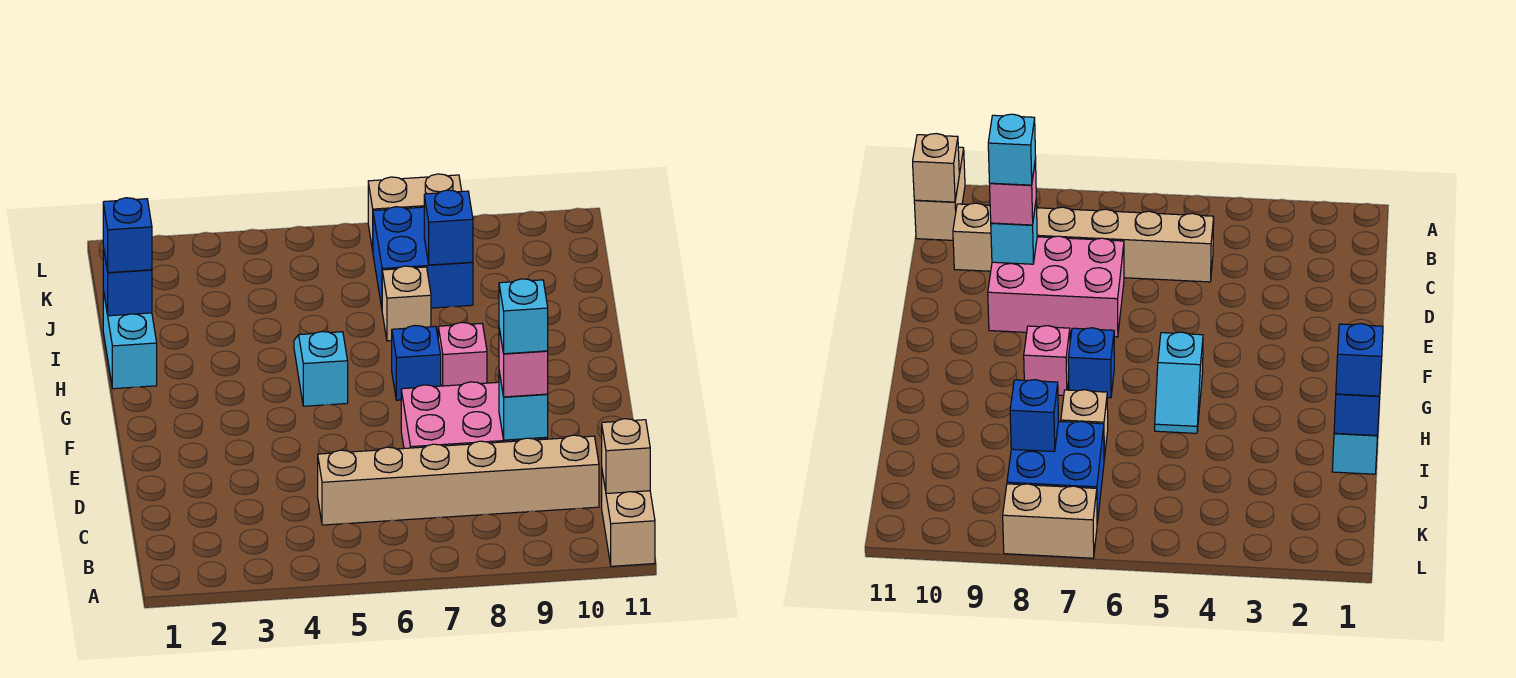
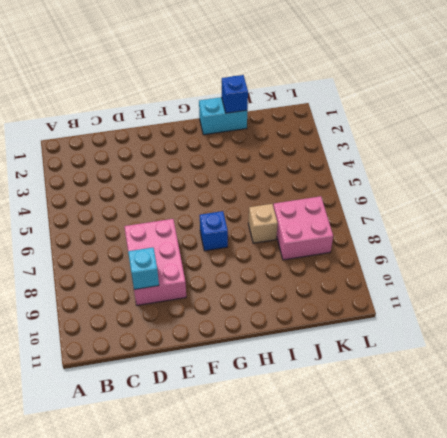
pink 2x2 brick [273,196,333,260] -> blue 2x2 brick [373,207,473,308]
none -> tan 1x2 brick [602,472,655,566]
none -> tan 1x6 brick [318,435,599,525]
none -> cyan 1x2 slope [294,332,348,406]

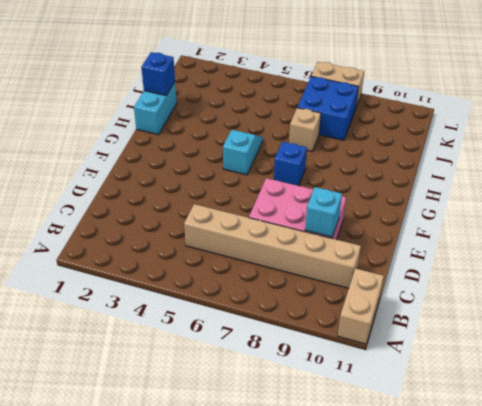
none -> pink 1x1 brick [438,322,487,386]
none -> tan 1x1 brick [602,419,650,494]
none -> blue 1x1 brick [424,190,473,265]

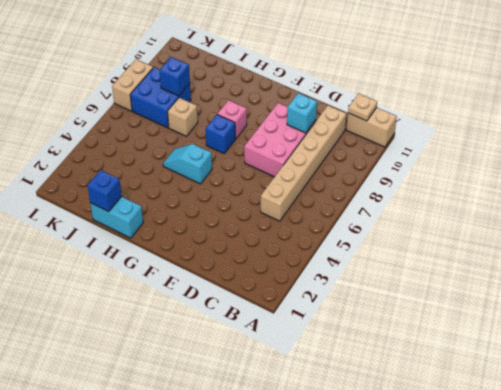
tan 1x1 plate [348,94,377,121] -> tan 1x1 brick [602,419,650,494]
none -> pink 1x1 brick [499,329,548,397]
none -> blue 1x1 brick [103,198,152,273]
none -> cyan 1x1 brick [499,279,548,354]

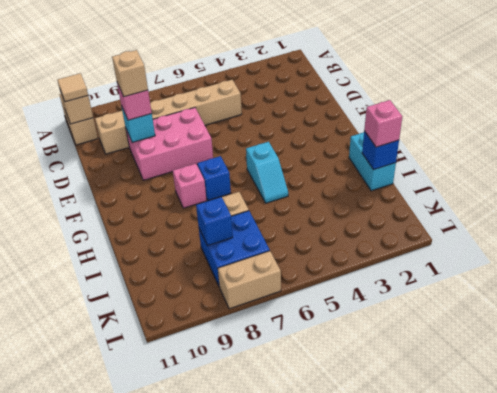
tan 1x1 tile [57,73,88,102] -> none
tan 1x1 brick [112,50,148,97] -> cyan 1x1 brick [499,279,548,354]
pink 1x1 brick [364,100,402,147] -> blue 1x1 brick [103,198,152,273]

